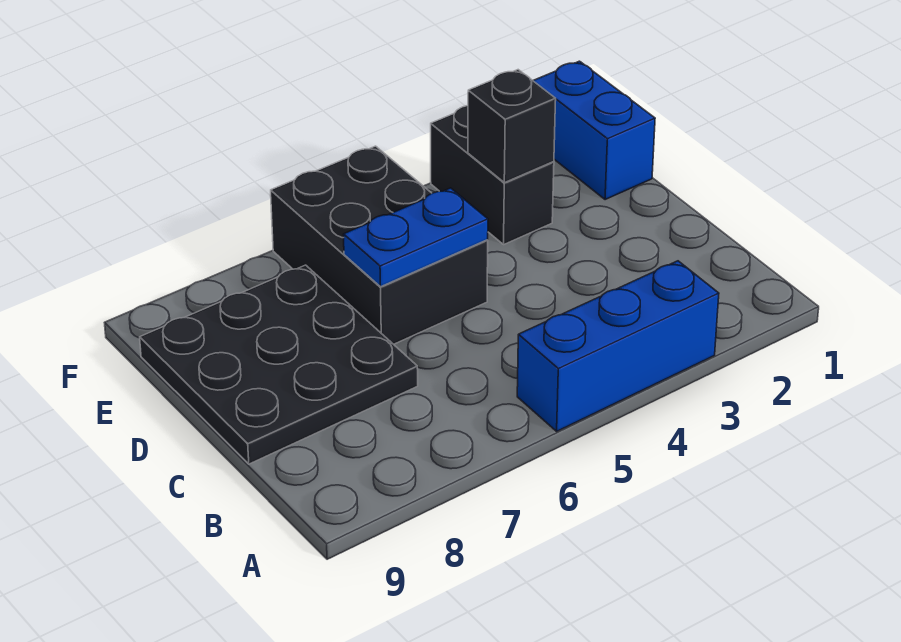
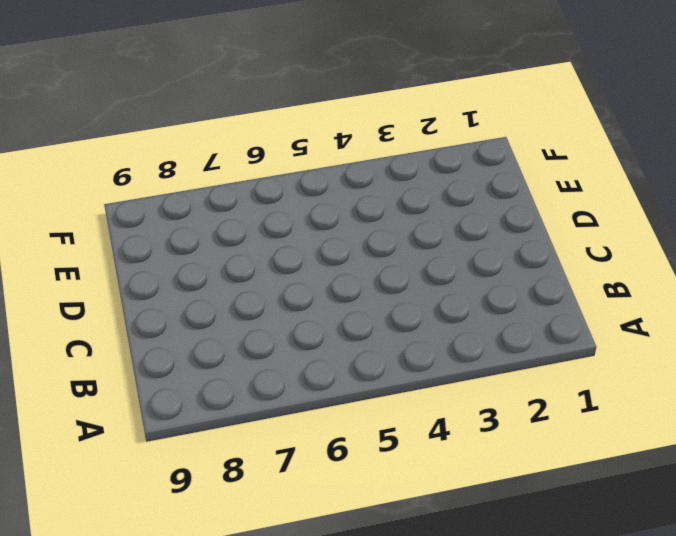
none -> blue 1x3 brick [517,261,719,431]
none -> black 3x3 plate [140,265,418,464]

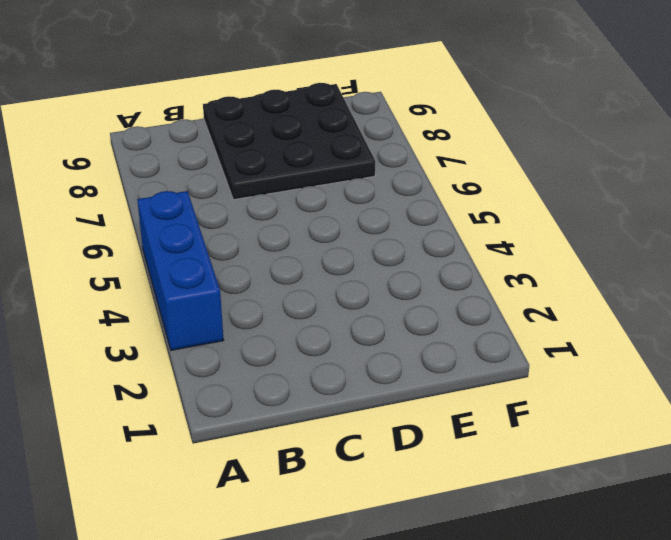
none -> black 2x3 brick [271,146,488,344]
none -> blue 1x2 brick [533,61,655,200]

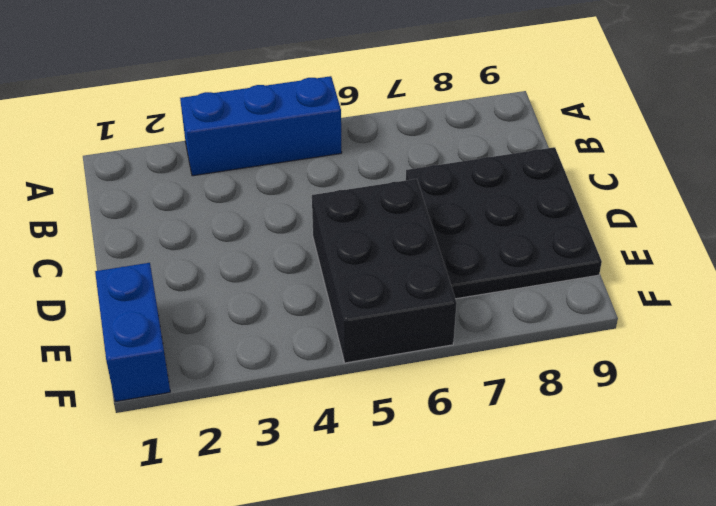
none -> black 1x2 brick [431,106,554,244]
none -> blue 1x2 plate [344,188,488,287]

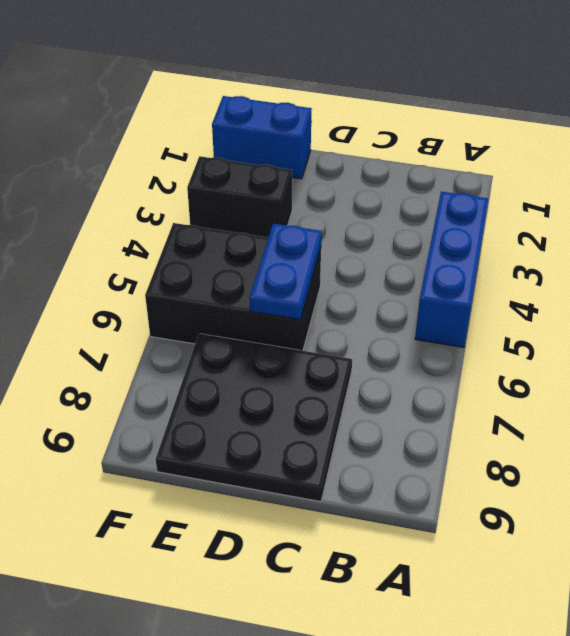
none -> black 1x1 brick [468,70,556,183]

